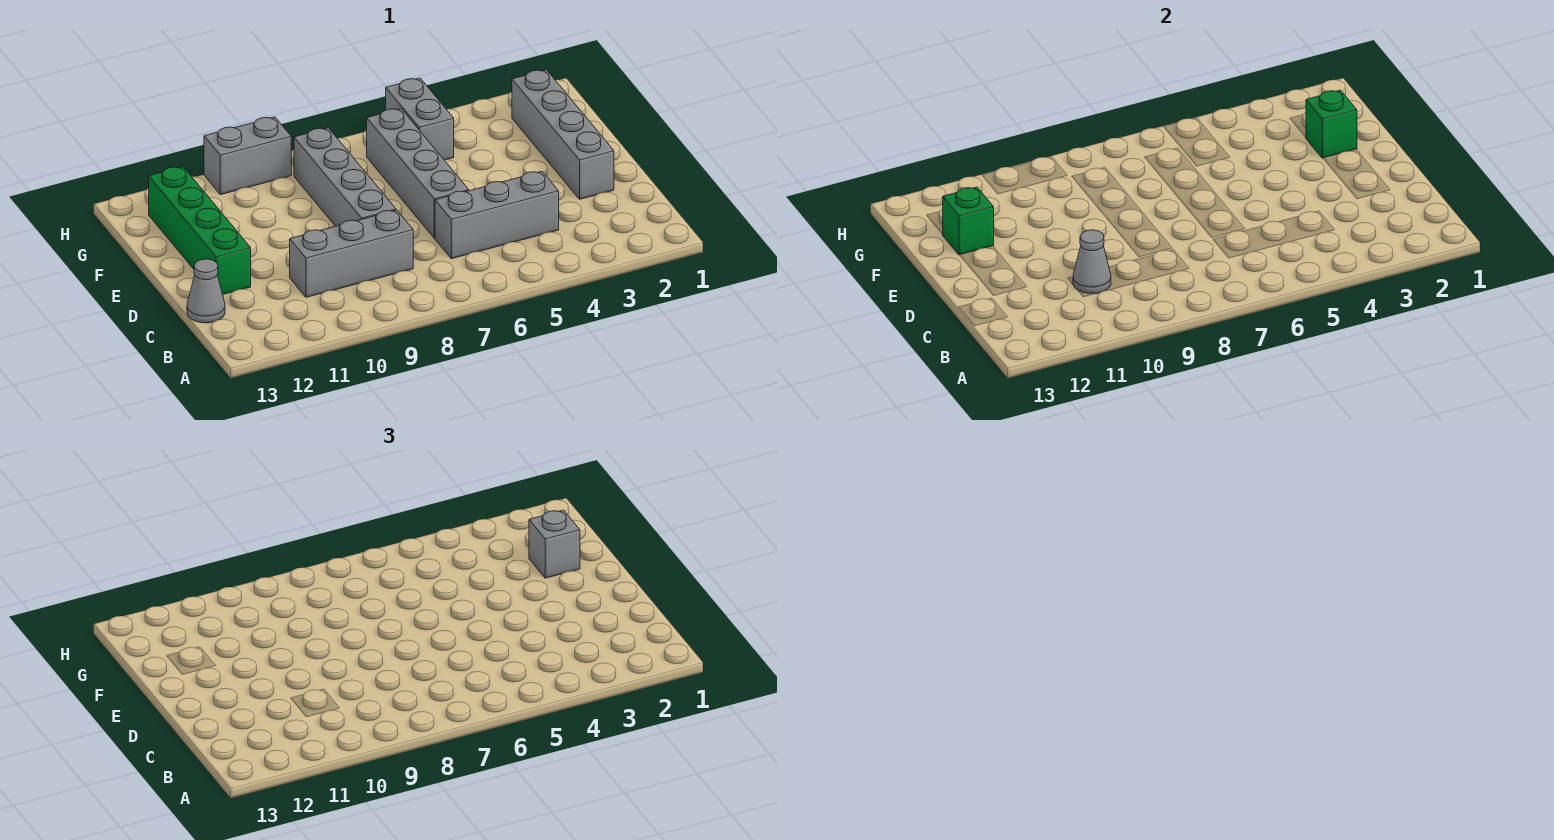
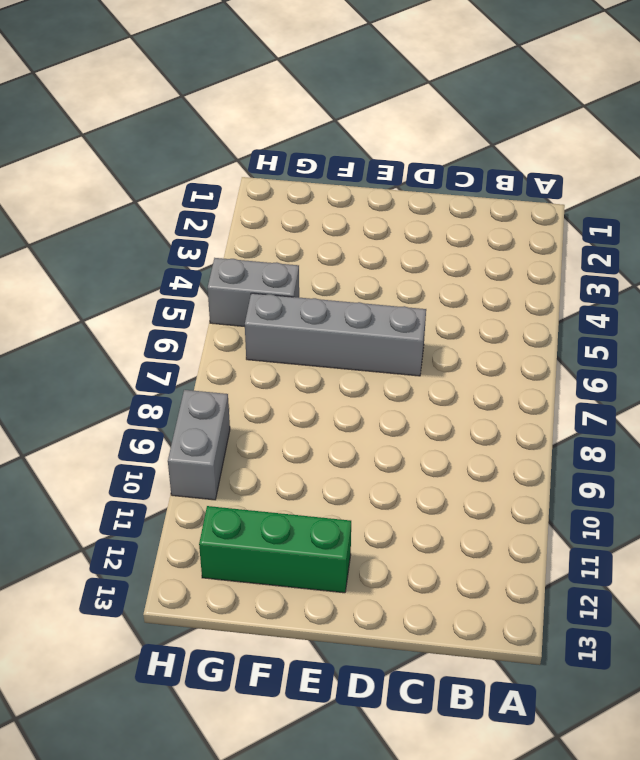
green 1x3 brick [199,506,351,593] -> green 1x4 brick [149,167,251,294]
none -> grey 1x3 brick [435,171,559,259]
none -> grey 1x3 brick [290,210,413,297]
none -> grey 1x1 cone [187,259,225,323]

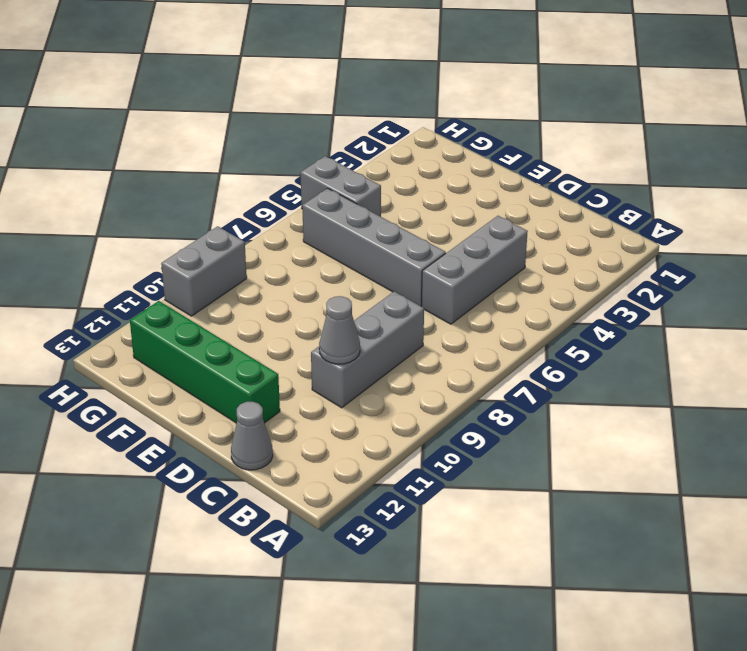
none -> grey 1x4 brick [512,70,614,199]
none -> grey 1x4 brick [294,128,396,226]
none -> green 1x1 brick [1306,90,1357,158]

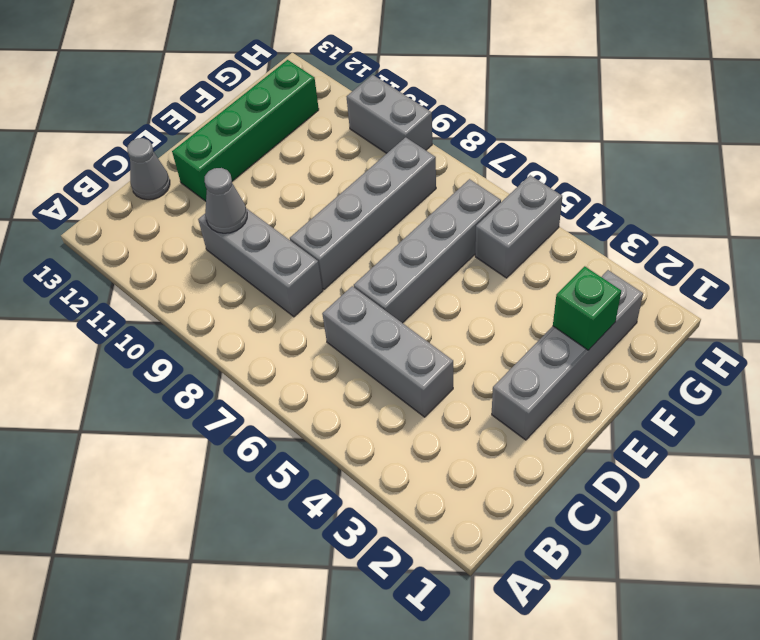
none -> green 1x1 brick [942,187,994,255]
none -> grey 1x1 brick [529,510,580,578]

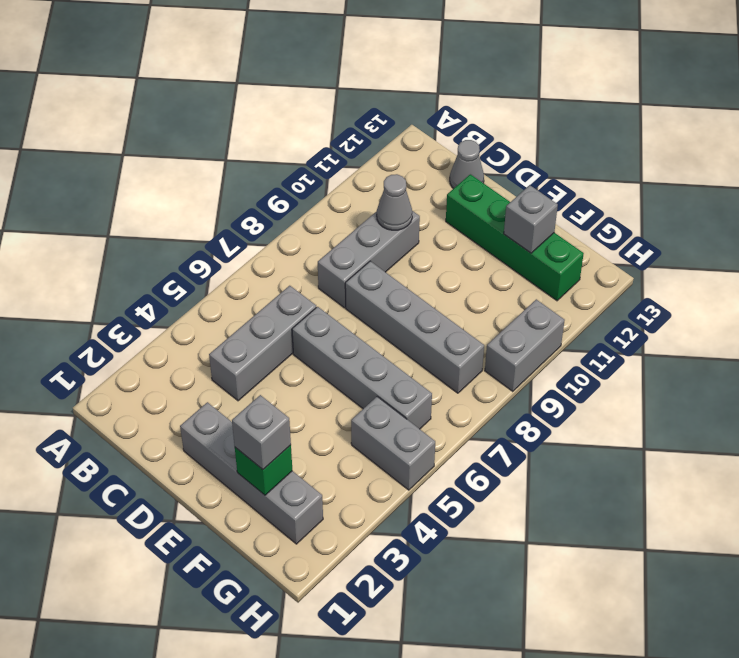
grey 1x1 brick [504,185,558,253] -> green 1x1 brick [942,187,994,255]

